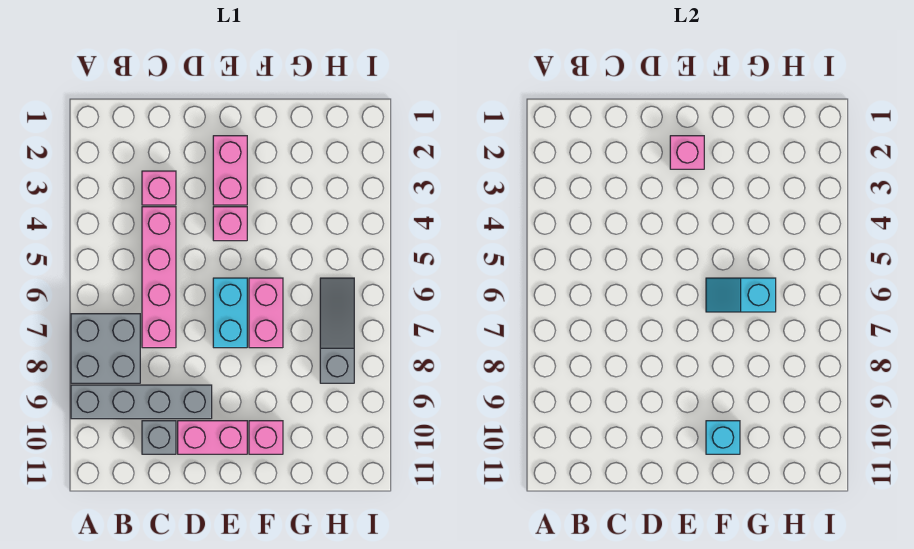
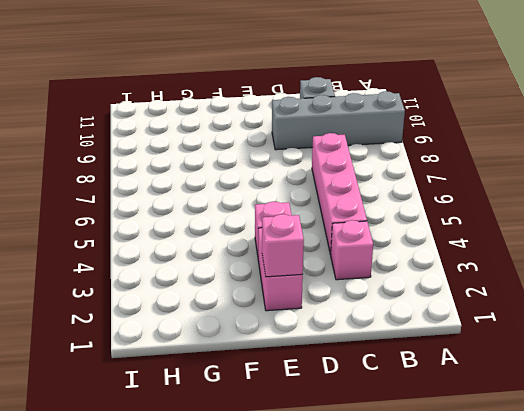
none -> grey 2x2 brick [71,314,140,383]
none -> pink 1x2 brick [178,421,247,454]
none -> cyan 1x2 brick [213,278,247,348]

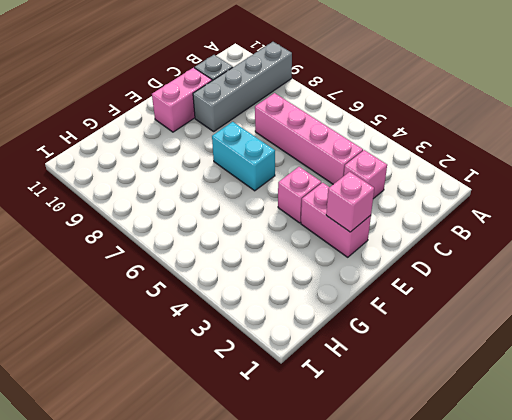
none -> grey 2x2 brick [71,314,140,383]
none -> pink 1x2 brick [249,278,283,348]
none -> pink 1x1 brick [249,421,283,454]

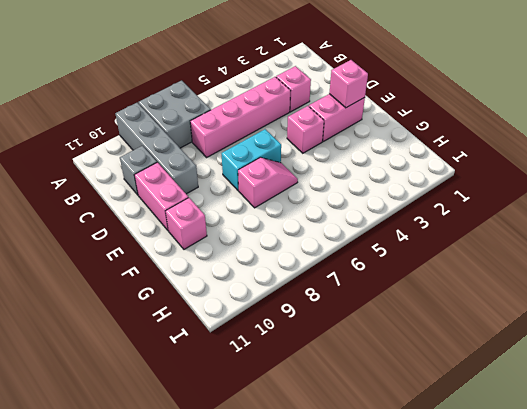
pink 1x2 slope [238,158,298,208] -> pink 1x2 brick [249,278,283,348]
none -> grey 1x3 slope [320,278,354,383]
none -> cyan 1x2 slope [706,278,776,312]
none -> cyan 1x1 brick [706,421,740,454]

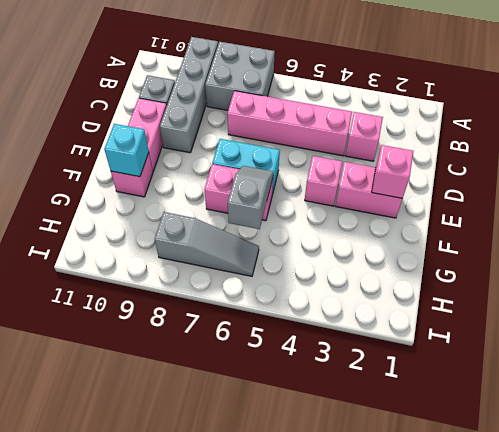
grey 1x2 slope [228,166,273,229] -> cyan 1x2 slope [706,278,776,312]

